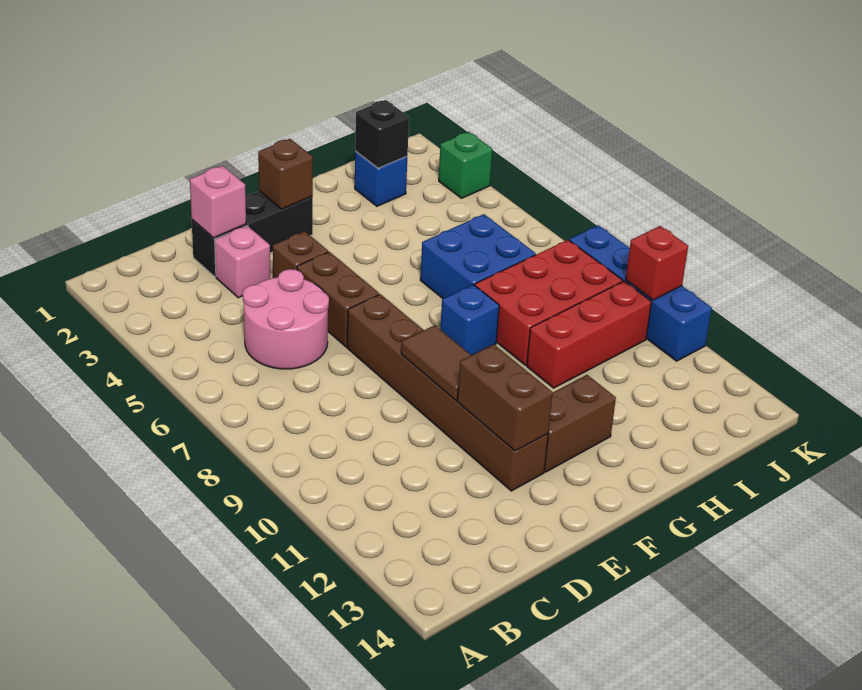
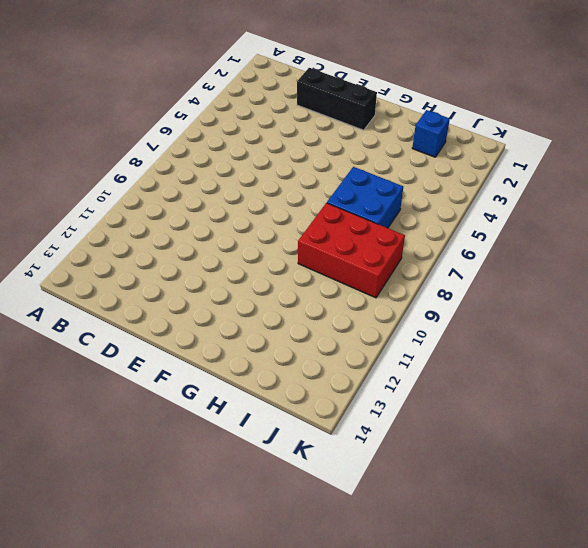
none -> pink 2x2 round brick [243,269,329,369]
none -> pink 1x1 brick [215,226,270,298]
none -> brown 1x1 brick [273,231,328,278]

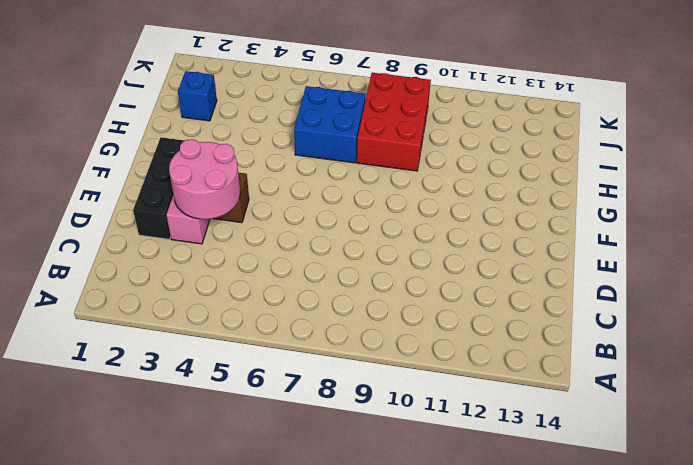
pink 2x2 round brick [169,139,240,219] -> pink 2x2 round brick moved to [243,269,329,369]
none -> brown 1x2 brick [297,252,379,347]
none -> brown 1x6 brick [347,294,548,491]
none -> brown 1x2 brick [544,375,616,472]

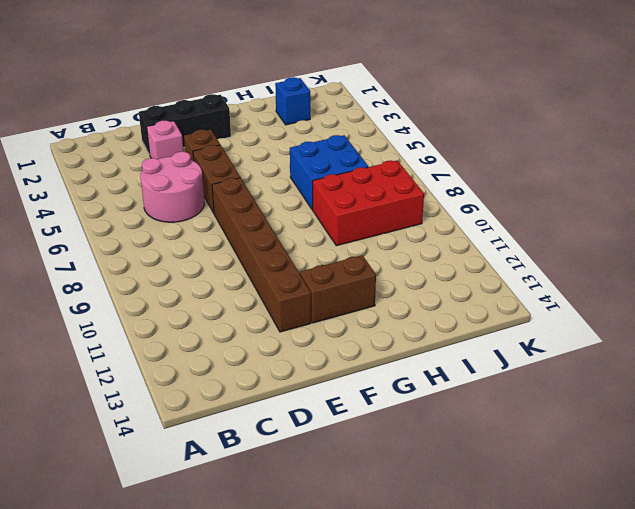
none -> blue 1x1 brick [440,285,499,355]
none -> red 1x3 brick [527,281,651,388]
none -> green 1x1 brick [439,132,492,198]

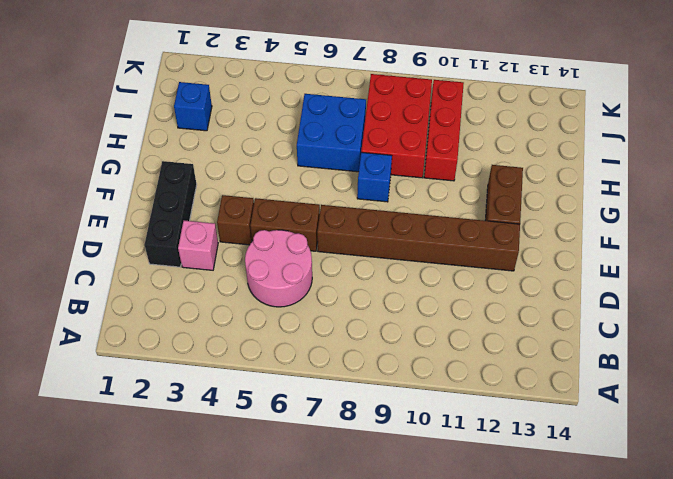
none -> green 1x1 brick [439,132,492,198]
none -> blue 1x4 brick [569,225,712,361]
none -> pink 1x1 brick [190,166,246,238]

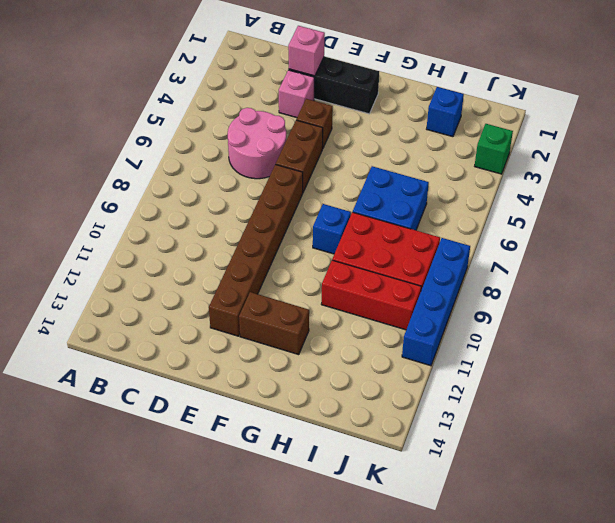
none -> brown 1x2 tile [401,325,471,401]
none -> brown 1x2 brick [457,344,553,451]
none -> brown 1x1 brick [258,139,313,209]

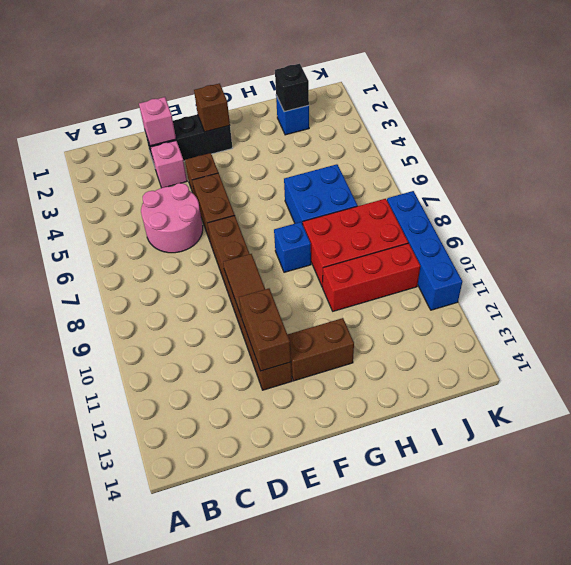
none -> green 1x1 brick [439,132,492,198]
none -> red 1x1 brick [626,226,688,300]

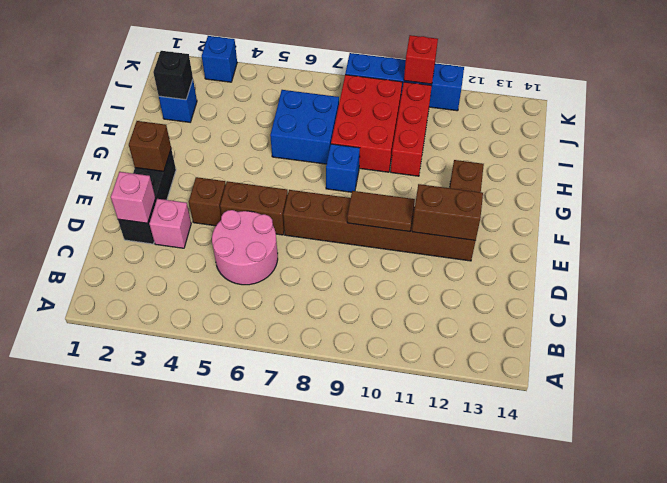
blue 1x1 brick [202,36,237,82] -> green 1x1 brick [439,132,492,198]

